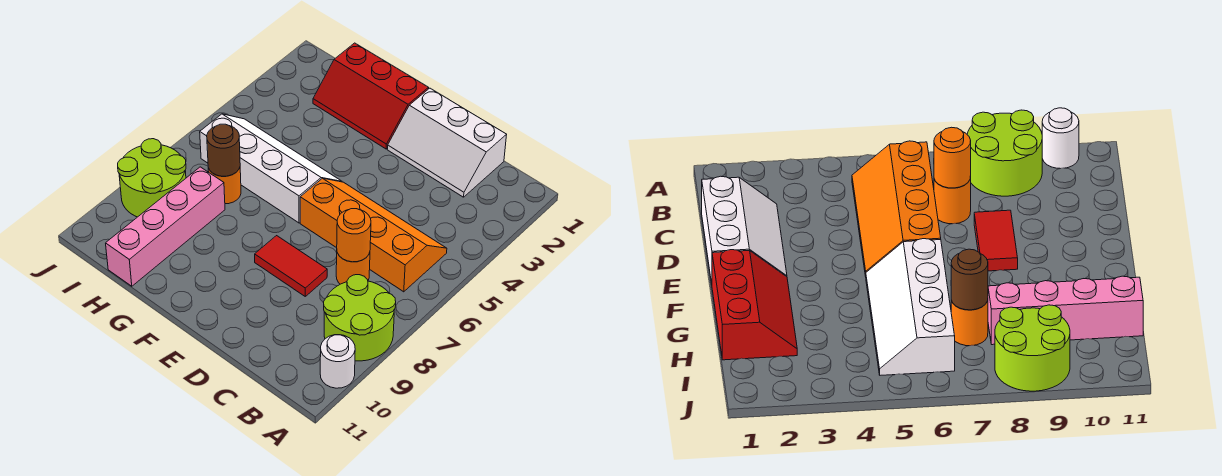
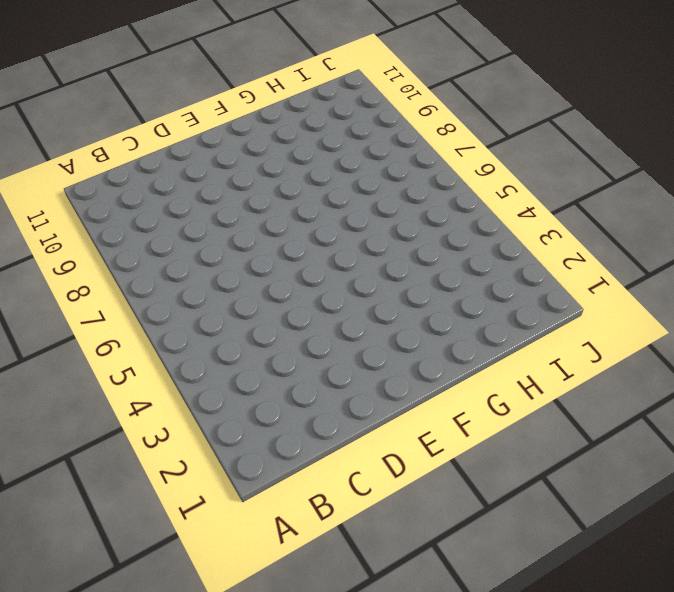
none -> lime 2x2 round brick [324,275,396,361]
none -> white 1x1 round brick [320,335,355,388]
none -> orange 2x4 slope [300,178,447,292]

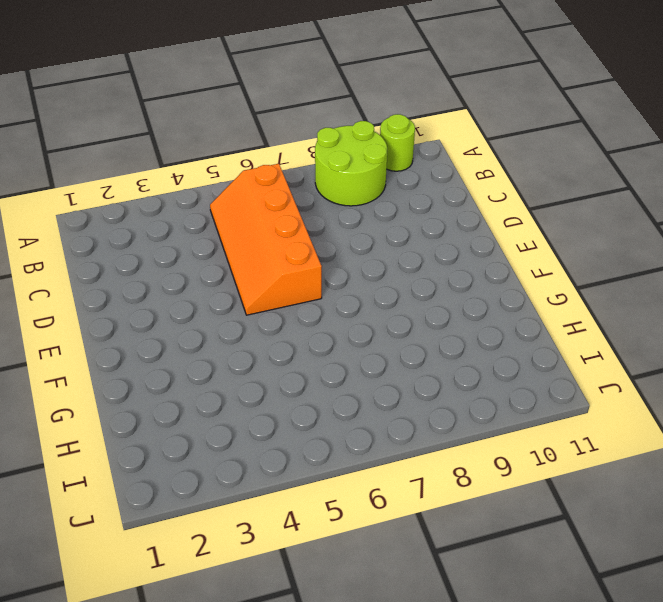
lime 1x1 round brick [380,114,415,171] -> white 1x1 round brick [320,335,355,388]
none -> white 2x3 slope [387,88,507,197]
none -> orange 1x1 round brick [336,252,370,284]
none -> red 1x2 tile [255,236,327,296]

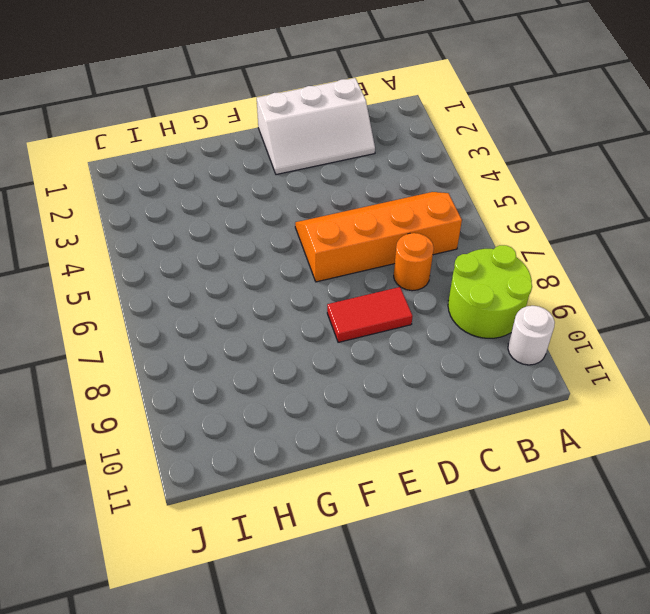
none -> red 2x3 slope [313,43,428,149]
none -> white 2x4 slope [200,114,342,223]
none -> orange 1x1 round brick [208,168,241,204]

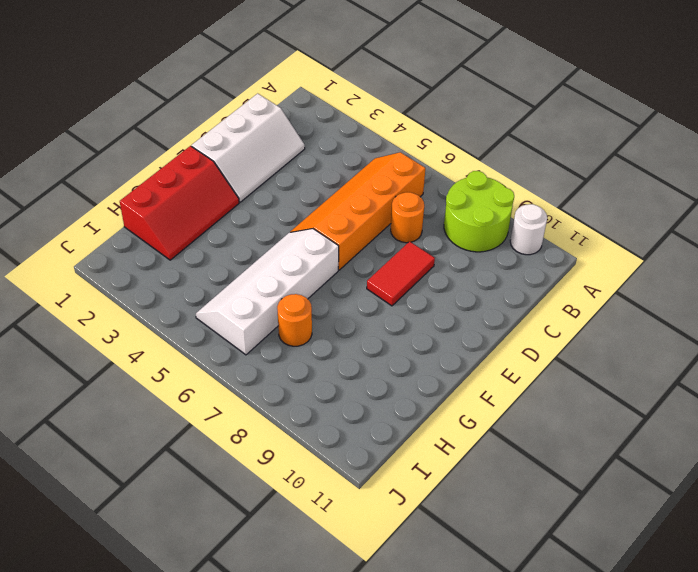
none -> pink 1x4 brick [106,167,225,286]
none -> lime 2x2 round brick [118,139,186,217]
none -> orange 1x1 round brick [337,209,371,262]

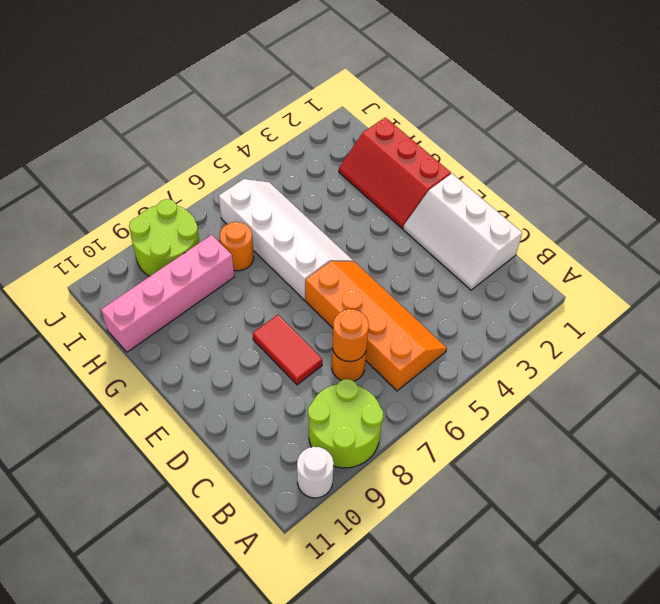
none -> brown 1x1 round brick [207,124,240,176]

